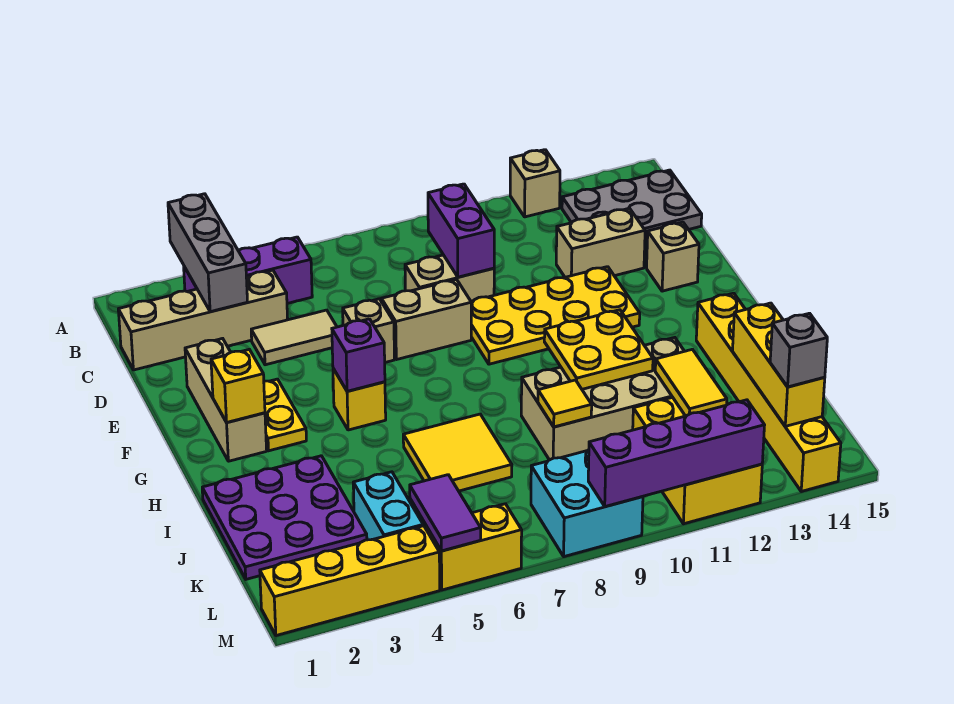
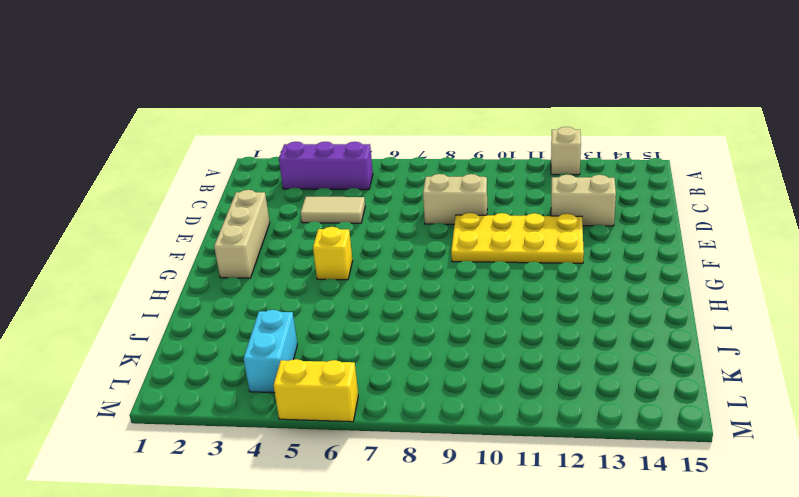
none -> grey 2x3 plate [562,170,702,240]
none -> tan 1x4 brick [118,270,288,370]
none -> tan 1x1 brick [343,299,394,362]
none -> tan 1x2 brick [381,279,471,360]

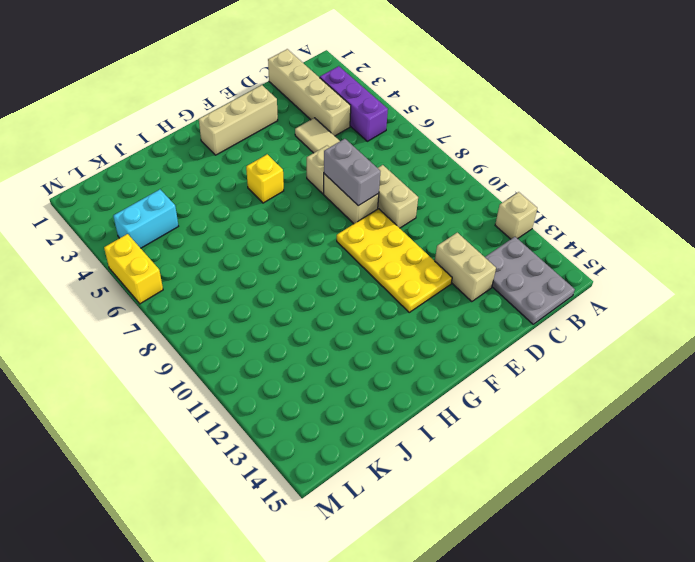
grey 1x2 brick [324,139,380,206] -> none
none -> tan 1x1 brick [647,222,699,291]
none -> yellow 1x2 plate [264,379,306,451]
none -> yellow 1x6 brick [696,293,841,491]
none -> purple 3x3 plate [202,456,367,579]

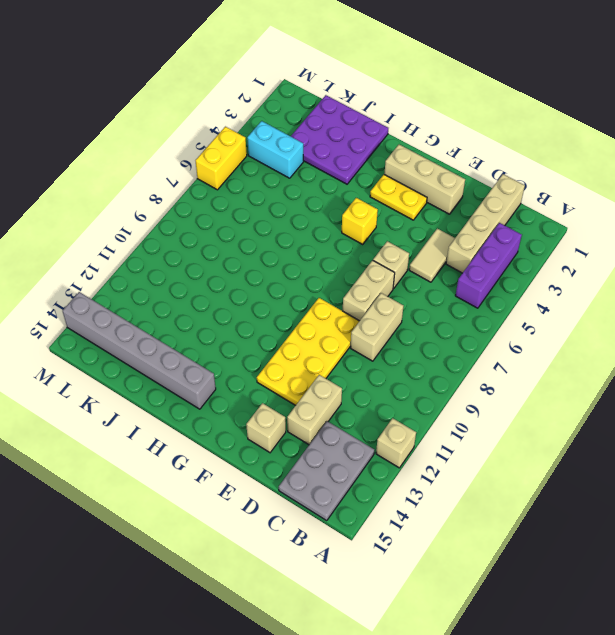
grey 1x6 brick [63,292,216,409] -> yellow 1x6 brick [696,293,841,491]
none -> yellow 2x2 tile [403,414,512,491]
none -> tan 2x4 brick [521,338,684,460]
none -> yellow 2x3 brick [633,397,762,524]
none -> cyan 2x2 brick [531,450,643,557]

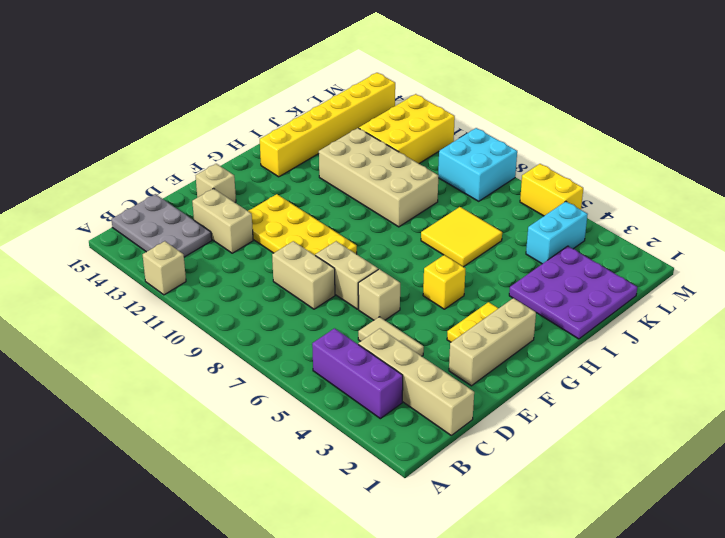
none -> yellow 1x4 brick [260,526,440,636]
none -> grey 1x3 brick [168,194,247,312]
none -> purple 1x2 brick [428,184,494,277]
none -> yellow 1x1 brick [211,349,265,422]

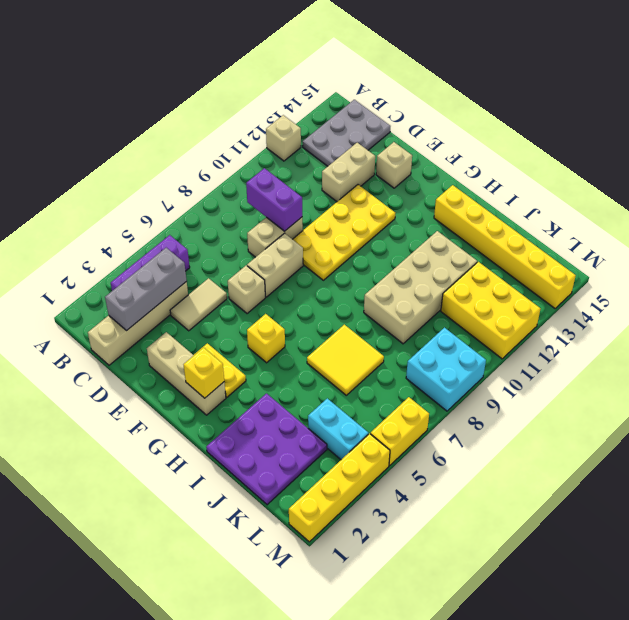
grey 1x3 brick [105,248,187,331] -> grey 1x3 brick turned to [168,194,247,312]
none -> purple 1x1 brick [332,319,385,391]
none -> yellow 2x2 plate [544,310,653,389]
none -> yellow 1x1 tile [538,380,592,427]
none -> yellow 1x2 tile [655,349,727,416]

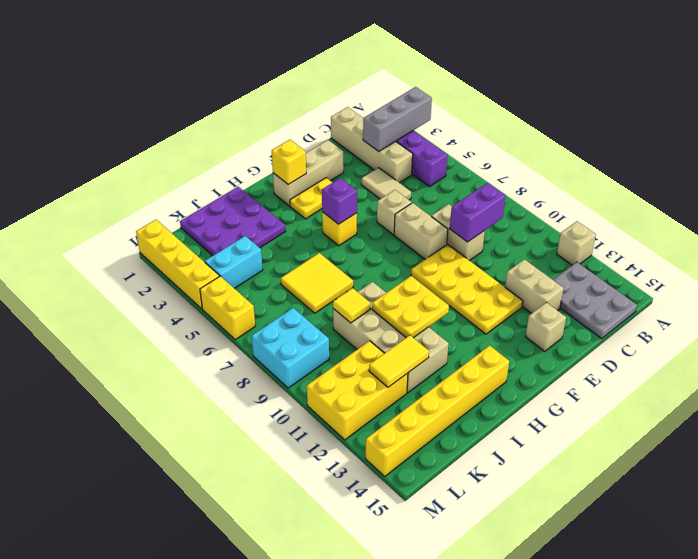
none -> yellow 1x3 brick [732,303,825,426]
none -> purple 1x2 tile [410,475,481,551]
none -> purple 1x4 brick [588,400,765,506]
none -> grey 1x1 brick [770,313,827,387]

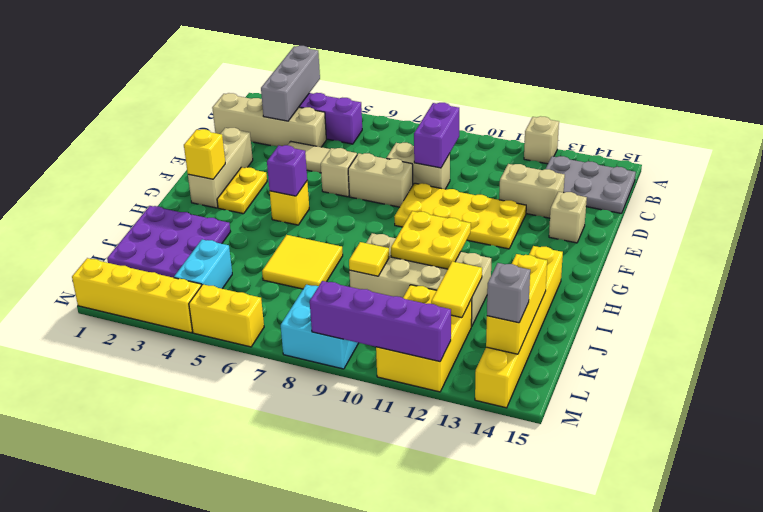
none -> purple 1x2 tile [410,475,481,551]

